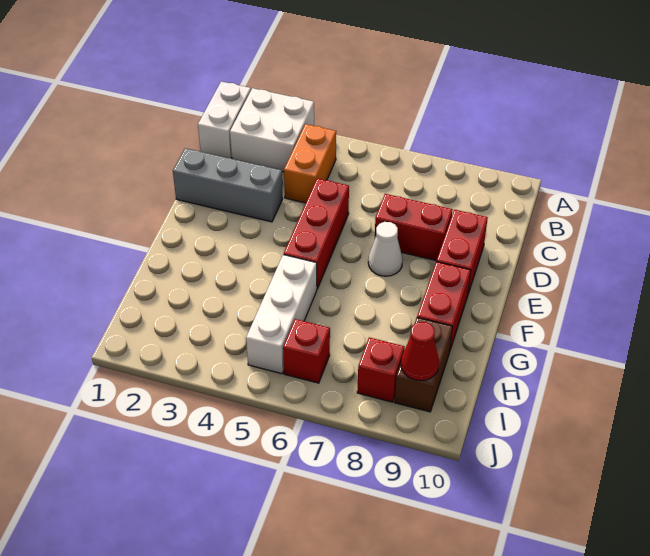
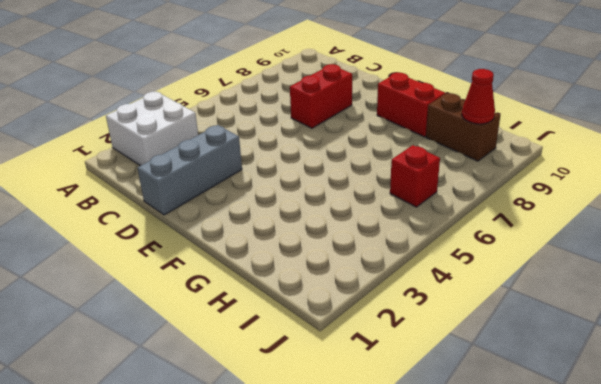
none -> white 1x2 brick [198,82,251,158]
none -> orange 1x2 brick [284,124,336,203]
none -> red 1x3 brick [284,178,349,289]

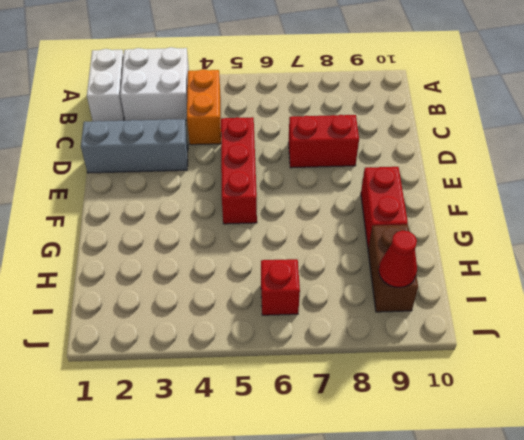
none -> red 1x2 brick [436,210,488,294]
none -> white 1x1 cone [368,222,403,276]
none -> white 1x3 brick [246,255,317,374]

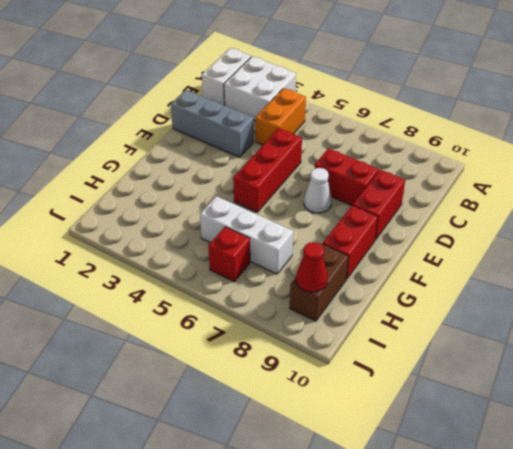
white 1x3 brick [200,196,293,274] -> white 1x3 brick turned to [246,255,317,374]
none -> red 1x1 brick [357,337,405,402]

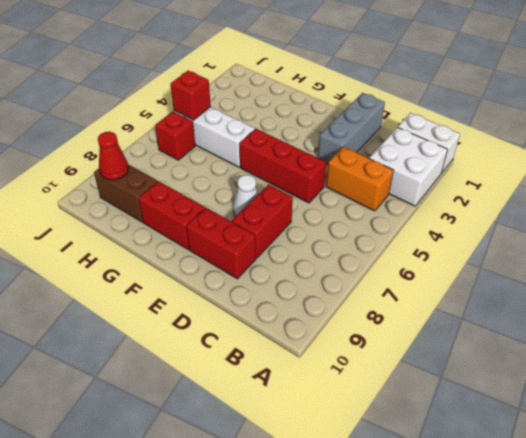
red 1x1 brick [171,71,211,120] -> red 1x1 brick moved to [357,337,405,402]

